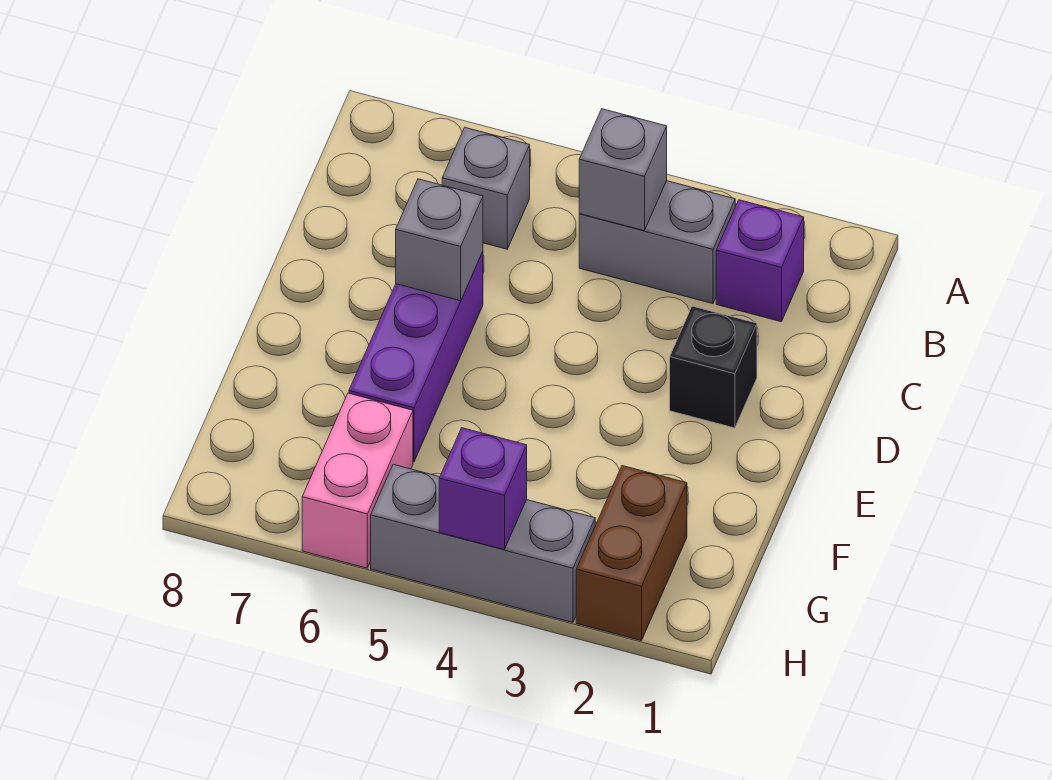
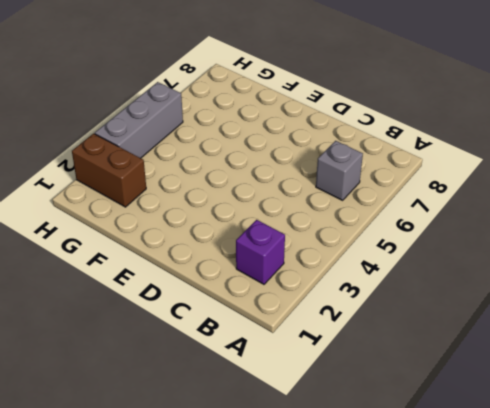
none -> grey 1x2 brick [579,181,735,304]
none -> black 1x1 brick [670,306,757,428]

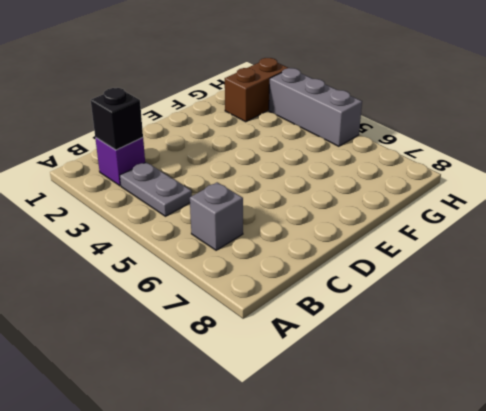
black 1x1 brick [91,88,143,150] -> black 1x1 brick moved to [670,306,757,428]
grey 1x2 plate [120,162,192,216] -> grey 1x2 brick [579,181,735,304]
none -> purple 1x3 brick [349,252,483,462]
none -> pink 1x2 brick [302,393,413,568]

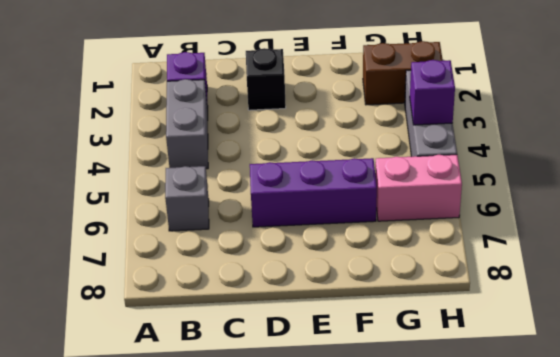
none -> grey 1x1 brick [579,109,667,231]
none -> grey 1x1 brick [396,179,483,301]

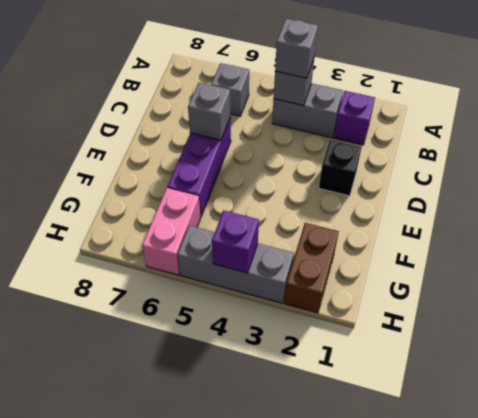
grey 1x1 brick [275,19,318,78] -> none

